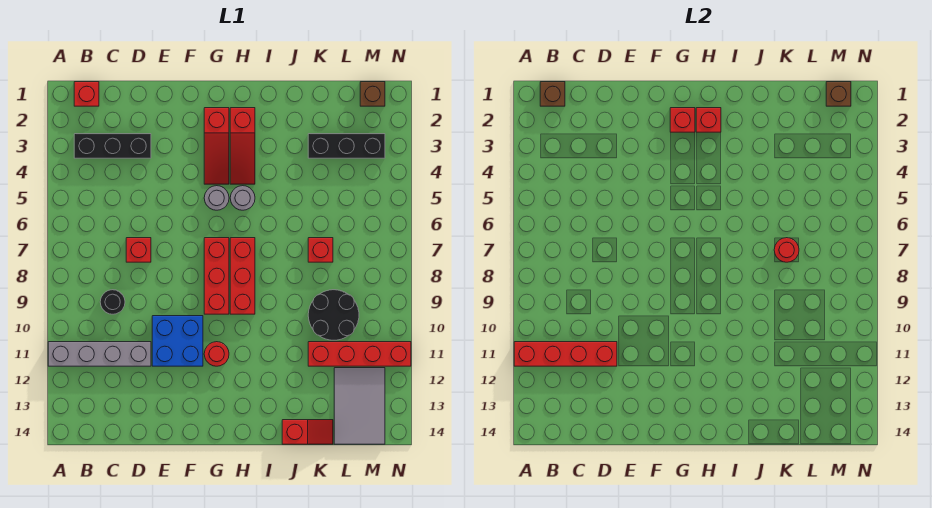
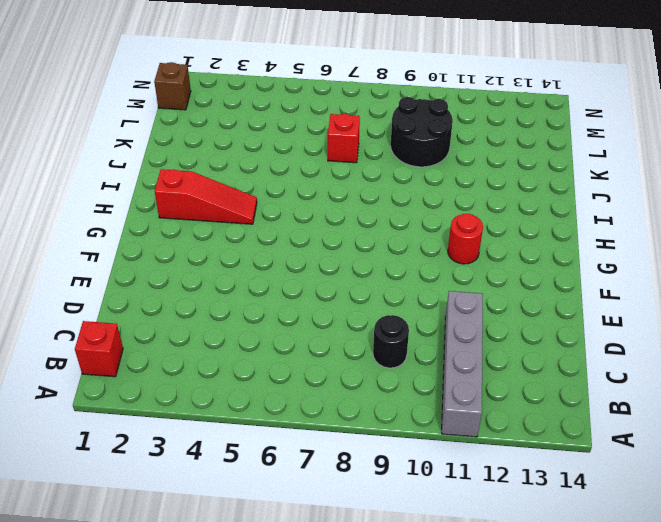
none -> black 1x3 brick [74,134,151,158]
none -> red 1x1 brick [126,238,151,262]
none -> blue 2x2 brick [152,316,203,366]

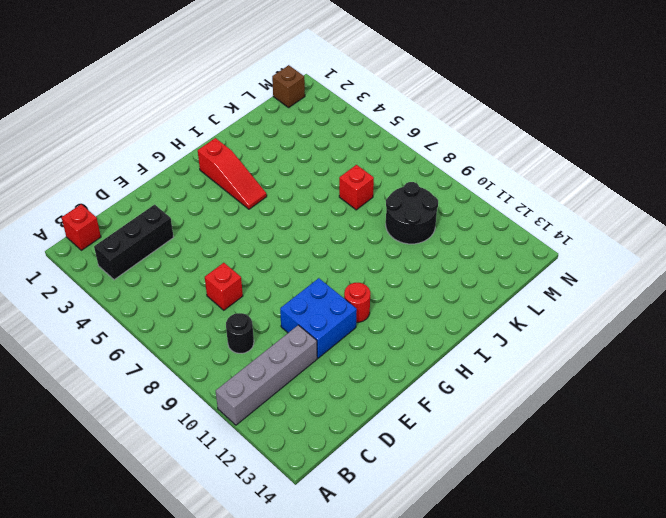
none -> red 1x3 slope [204,108,229,184]
none -> grey 1x1 round brick [204,186,229,210]
none -> red 1x3 brick [204,238,229,314]

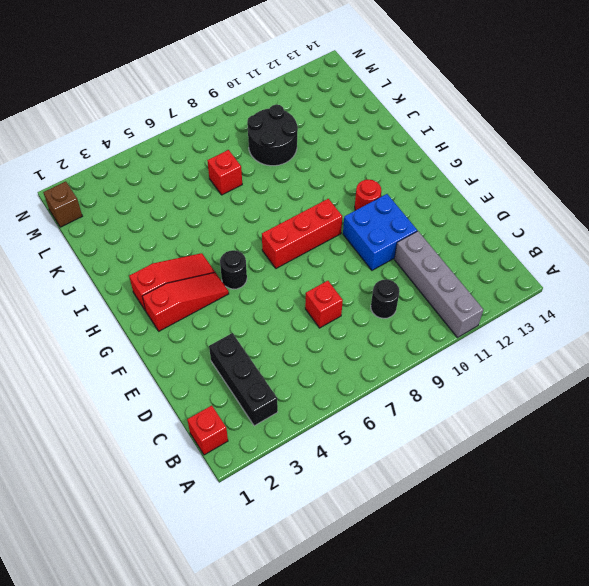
black 1x1 round brick [220,250,247,289] -> grey 1x1 round brick [204,186,229,210]
none -> grey 1x1 round brick [230,186,255,210]
none -> red 1x3 brick [230,238,255,314]
none -> red 1x2 slope [282,420,333,444]

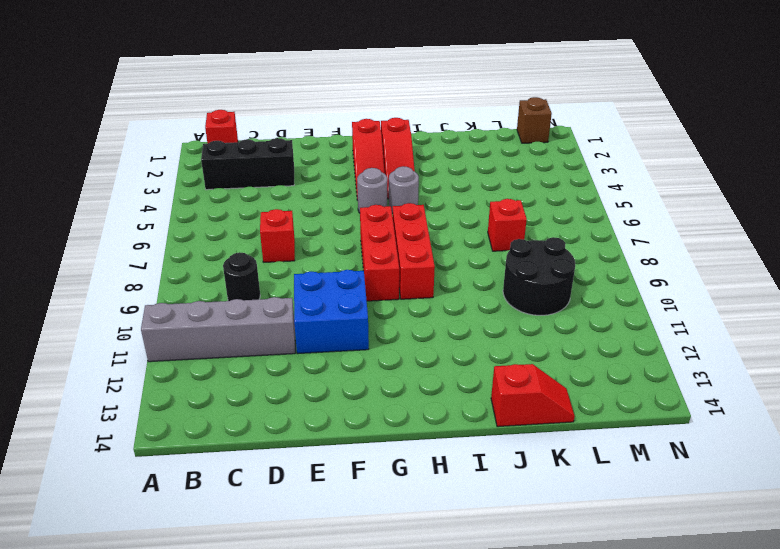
none -> red 1x1 round brick [204,342,229,366]
none -> black 1x3 brick [308,134,385,158]
none -> red 1x4 brick [308,342,411,366]

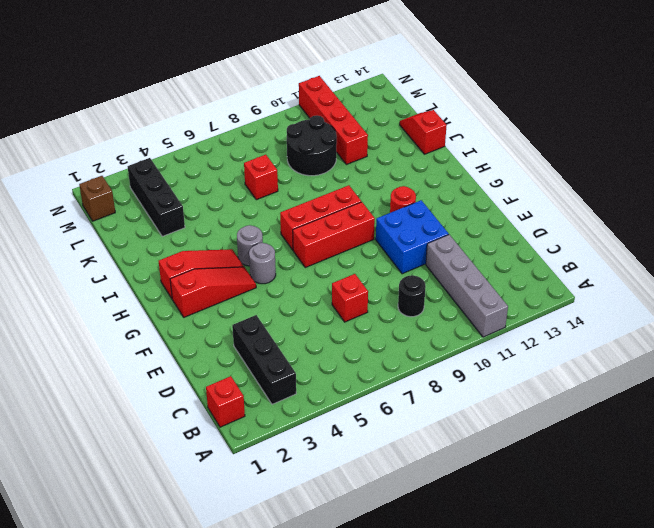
none -> grey 2x3 tile [334,368,385,444]
none -> red 1x4 brick [514,342,617,366]
none -> brown 1x1 brick [540,82,565,106]

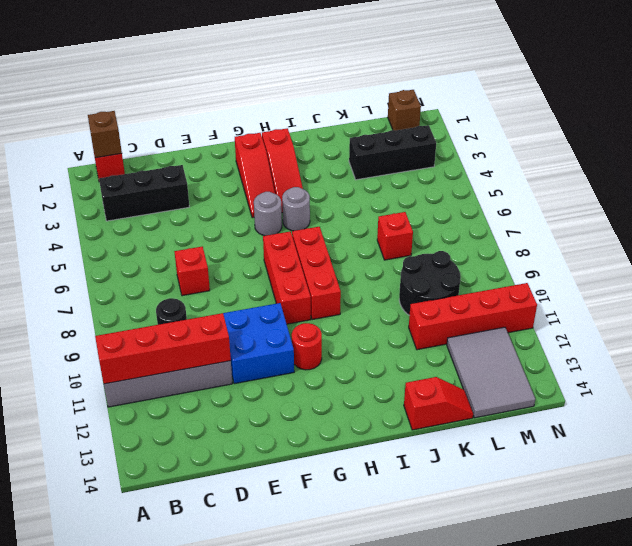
none -> red 1x1 brick [670,108,695,132]
none -> red 1x1 brick [696,108,721,132]
none -> red 1x1 round brick [774,238,799,262]

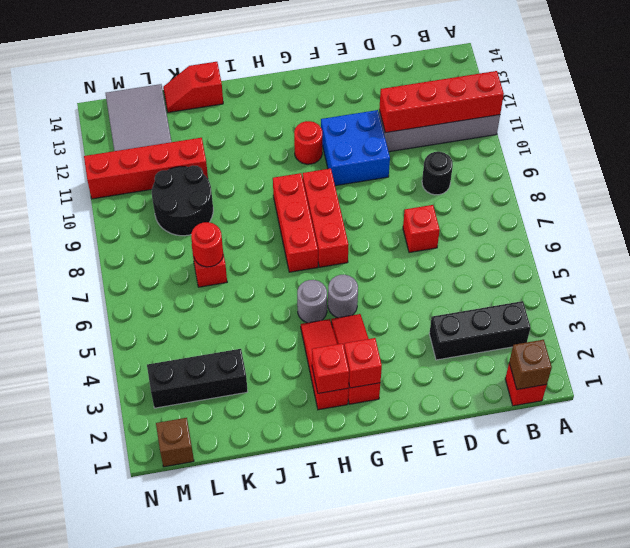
none -> brown 1x1 brick [826,82,851,106]

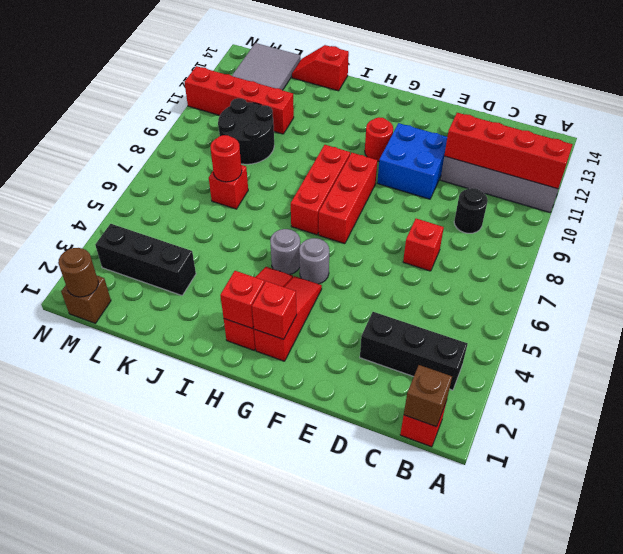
brown 1x1 round brick [58,248,98,297] -> brown 1x1 brick [826,82,851,106]

